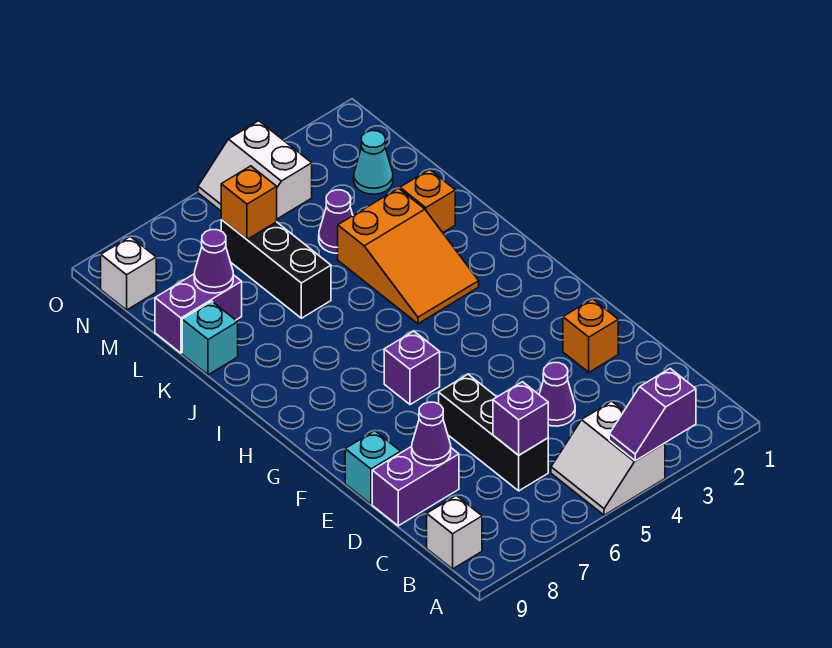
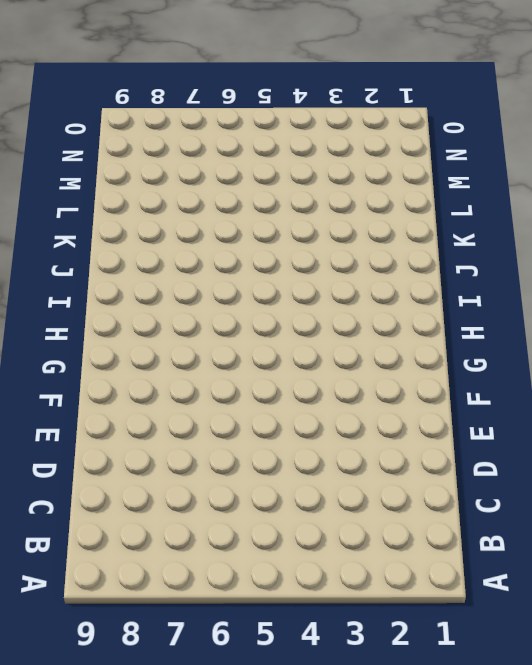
none -> white 2x2 slope [551,401,665,515]
none -> white 1x1 brick [427,495,482,569]
none -> black 1x3 brick [439,374,548,491]

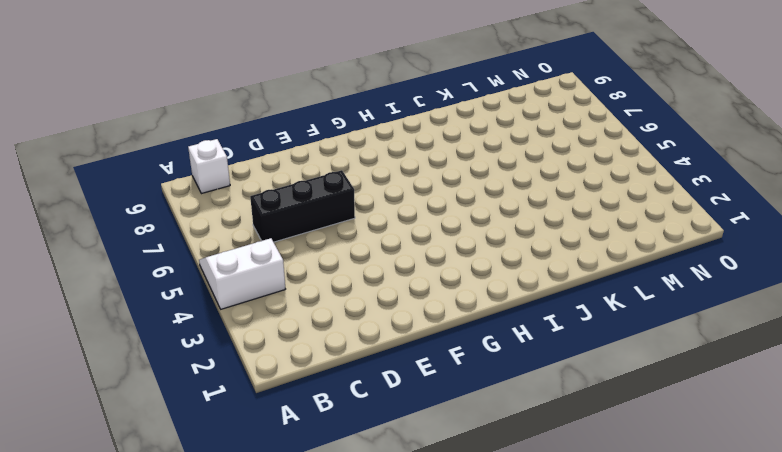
none -> purple 1x1 cone [539,363,575,426]
none -> purple 1x2 brick [372,446,459,526]
none -> orange 1x1 brick [563,299,618,372]

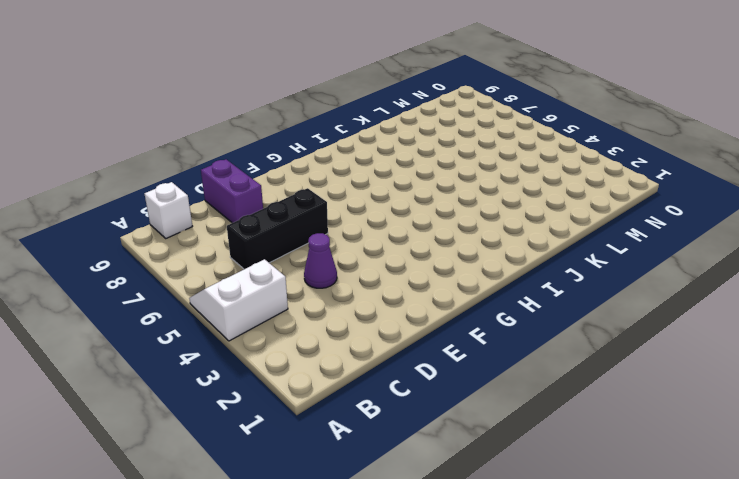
none -> orange 1x1 brick [563,299,618,372]
none -> cyan 1x1 brick [345,431,401,504]
none -> purple 1x1 brick [384,331,440,405]

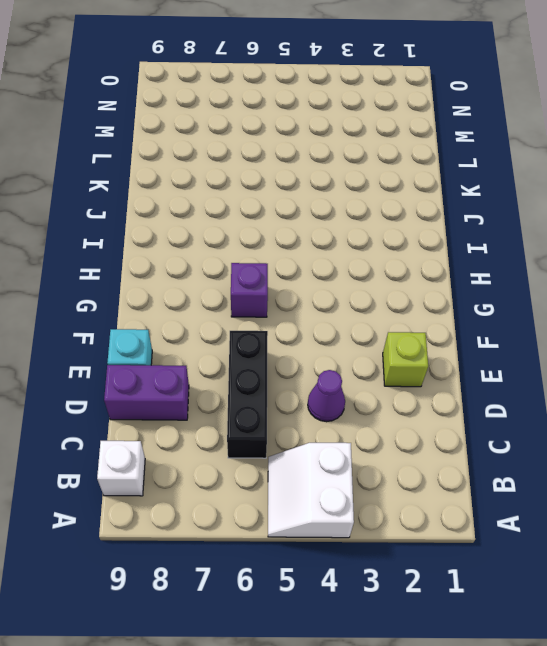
lime 1x1 brick [383,332,428,387] -> orange 1x1 brick [563,299,618,372]
none -> orange 2x3 slope [338,188,479,324]
none -> orange 1x1 brick [400,169,455,232]
none -> black 1x3 brick [221,220,331,318]

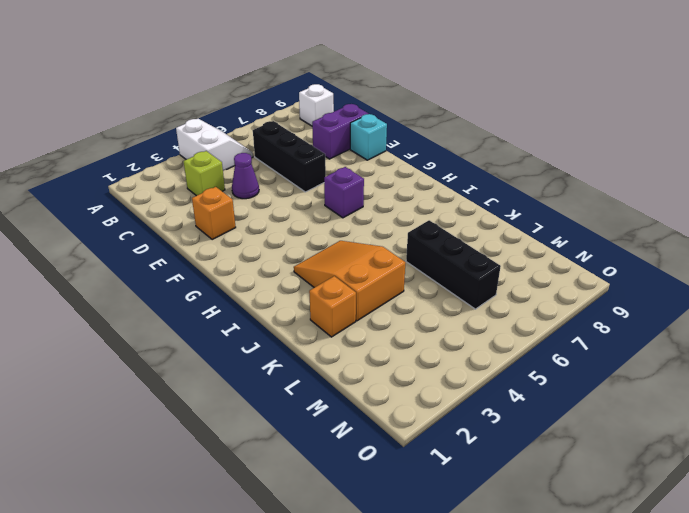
lime 1x1 brick [184,151,225,196] -> none
none -> cyan 1x1 brick [182,301,238,375]
none -> purple 1x1 cone [319,190,353,253]
none -> purple 1x2 brick [155,274,242,353]

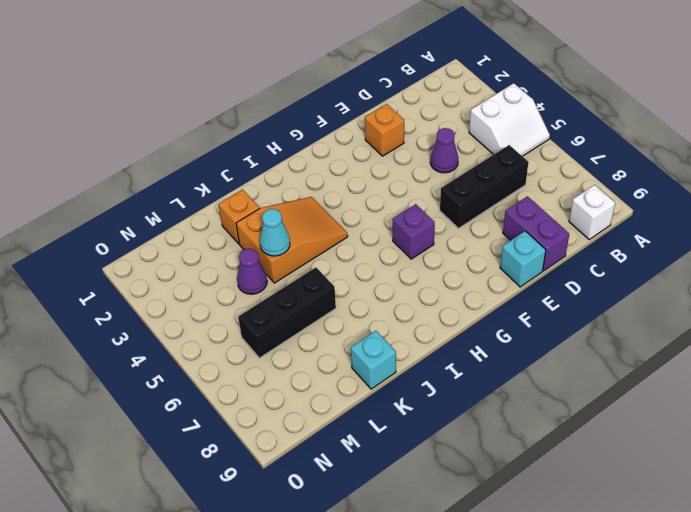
cyan 1x1 cone [260,209,290,256] -> cyan 1x1 cone moved to [354,131,393,194]
none -> purple 1x2 brick [155,274,242,353]
none -> white 2x2 slope [198,121,312,219]
none -> white 1x1 brick [101,237,156,310]

